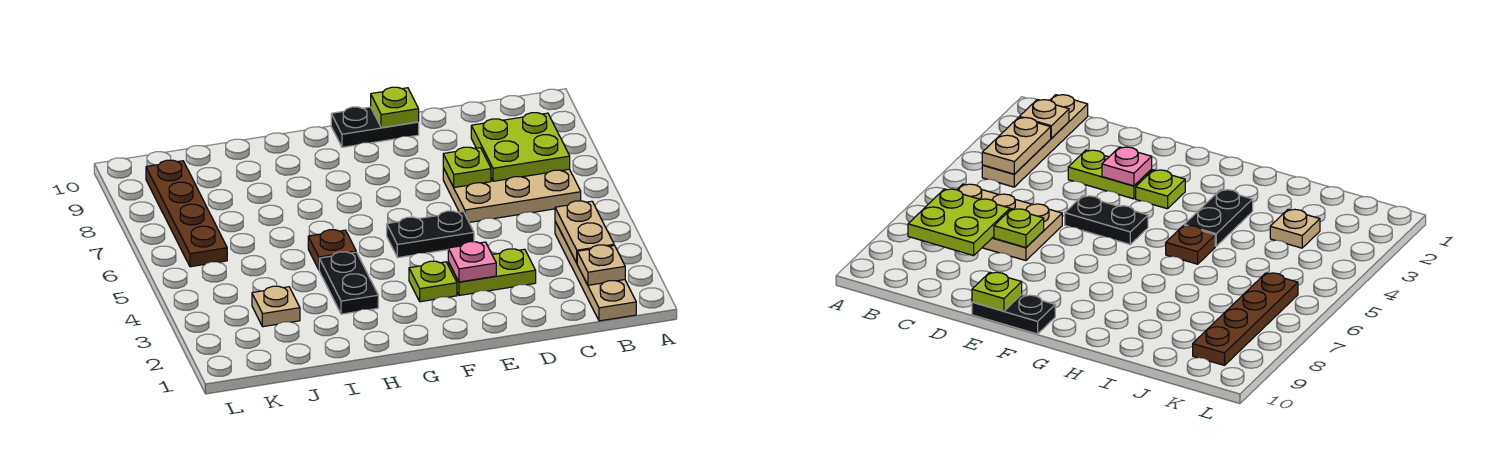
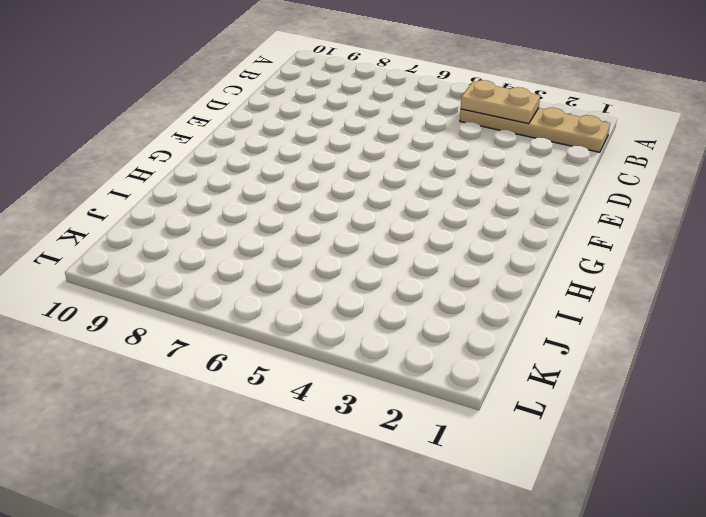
none -> tan 2x3 plate [443,168,581,222]
none -> lime 1x2 plate [448,249,536,295]
none -> black 1x2 plate [387,211,474,258]

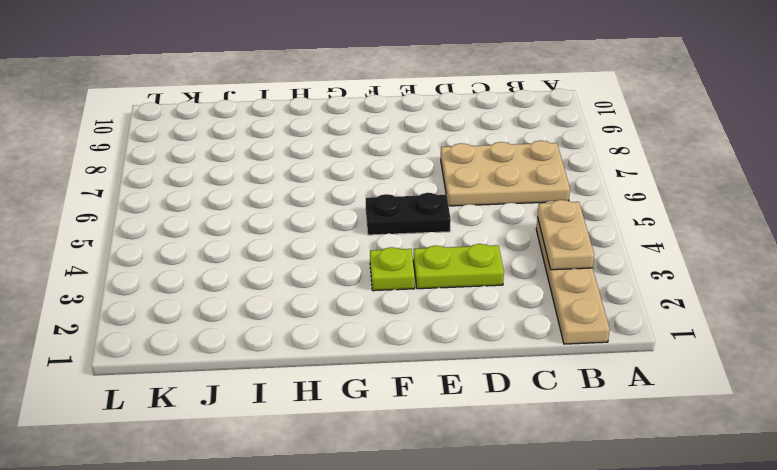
none -> black 1x2 plate [331,107,419,147]
none -> black 1x2 plate [319,252,378,314]
none -> brown 1x1 plate [308,230,356,269]

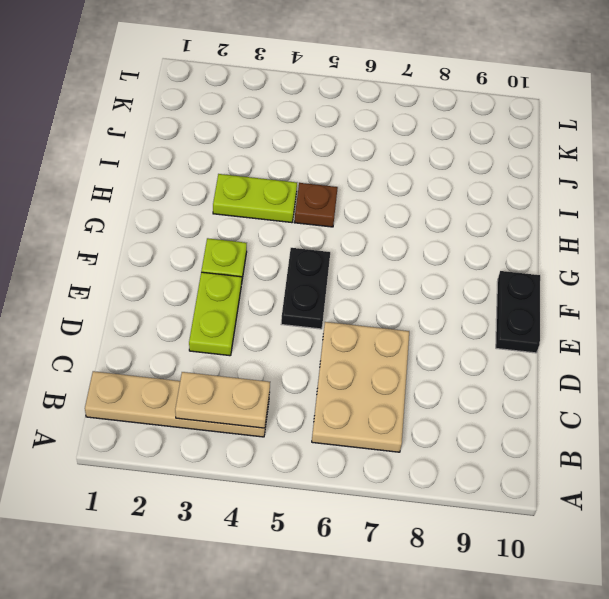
lime 1x2 plate [213,174,297,223] -> black 1x2 plate [319,252,378,314]
none -> tan 1x1 plate [252,286,300,327]
none -> brown 1x4 plate [146,160,227,267]
none -> tan 1x1 plate [577,245,625,285]

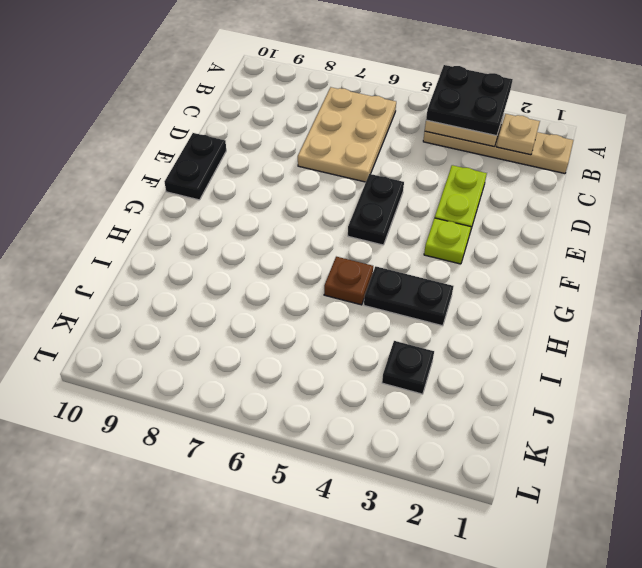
black 2x2 plate [426,65,513,136] -> none
black 1x1 plate [382,341,434,394] -> tan 1x1 plate [252,286,300,327]
none -> brown 1x4 plate [146,160,227,267]
none -> lime 2x2 plate [471,113,570,181]
none -> lime 1x1 plate [443,147,491,188]

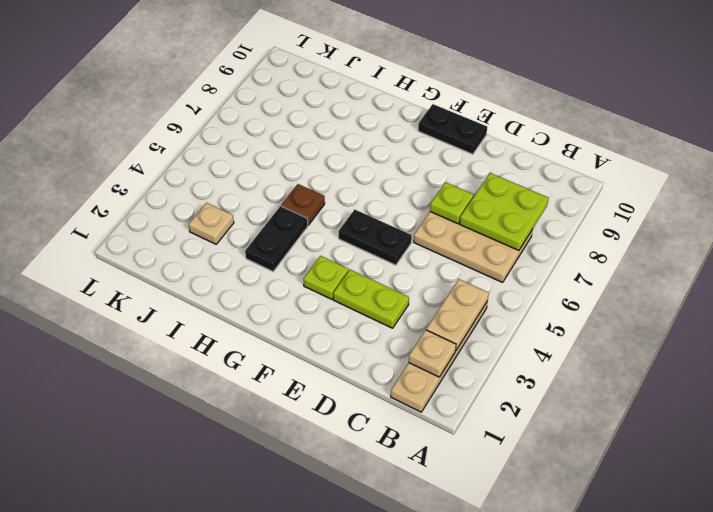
none -> brown 1x4 plate [146,160,227,267]
none -> pink 1x1 plate [448,242,496,282]
none -> lime 1x1 plate [371,87,419,128]

